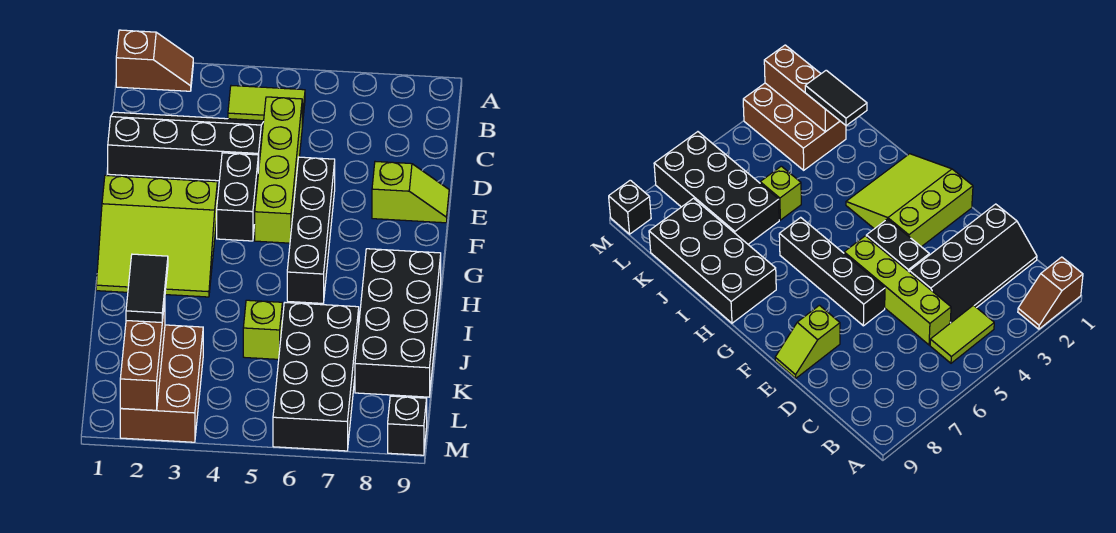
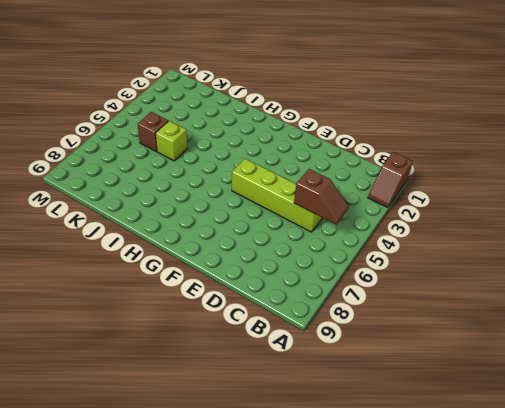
brown 1x2 slope [294,169,349,225] -> none
brown 1x1 brick [138,112,168,151] -> none
none -> lime 1x2 tile [228,86,305,126]
none -> black 2x4 slope [108,112,264,181]
none -> black 1x2 brick [217,153,258,241]

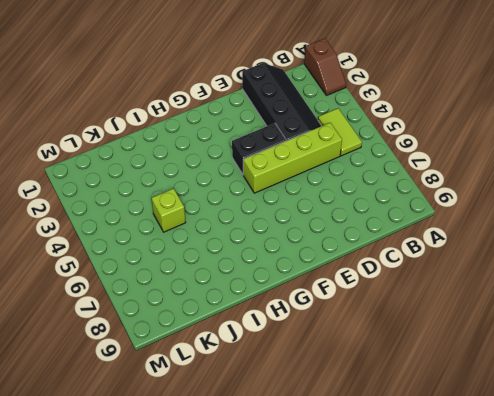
none -> black 1x4 brick [287,157,335,303]
none -> lime 1x2 slope [372,162,449,223]
none -> lime 3x3 slope [96,175,217,297]

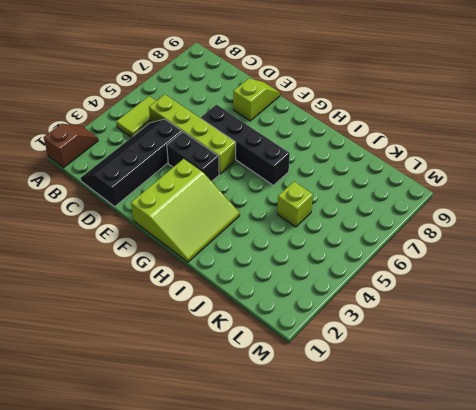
none -> black 2x4 brick [355,249,441,397]
none -> black 2x4 brick [273,303,359,451]
none -> brown 2x3 brick [120,325,203,442]

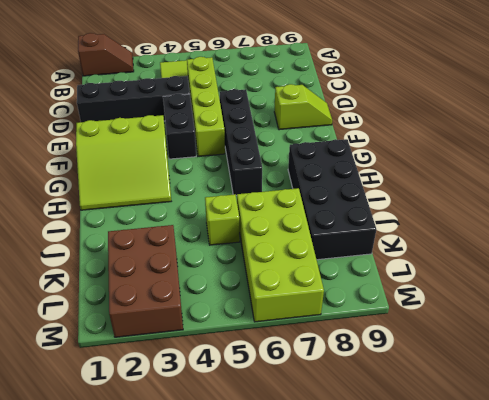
lime 2x4 brick [237,188,324,322] -> black 2x4 brick [273,303,359,451]
none -> black 1x1 brick [388,396,427,455]
none -> brown 1x3 brick [120,301,165,410]
none -> black 1x2 tile [126,254,168,323]

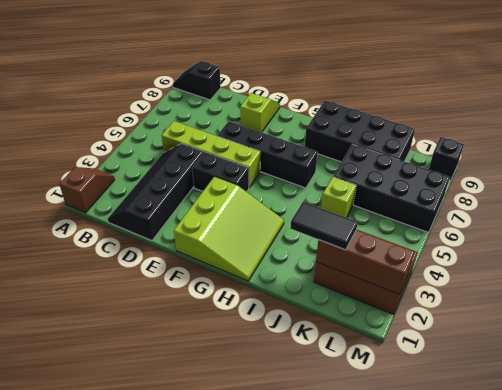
black 1x2 slope [173,61,221,100] -> none
none -> lime 1x2 tile [228,86,305,126]

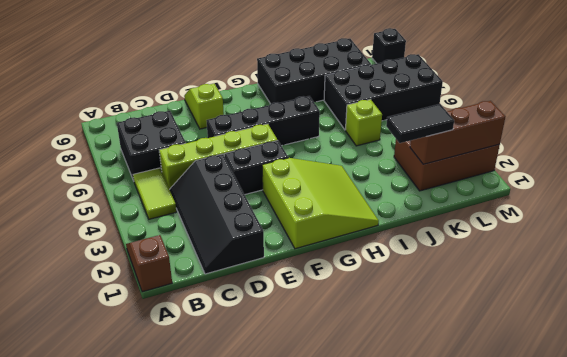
black 2x2 brick [117,111,185,181] -> none

